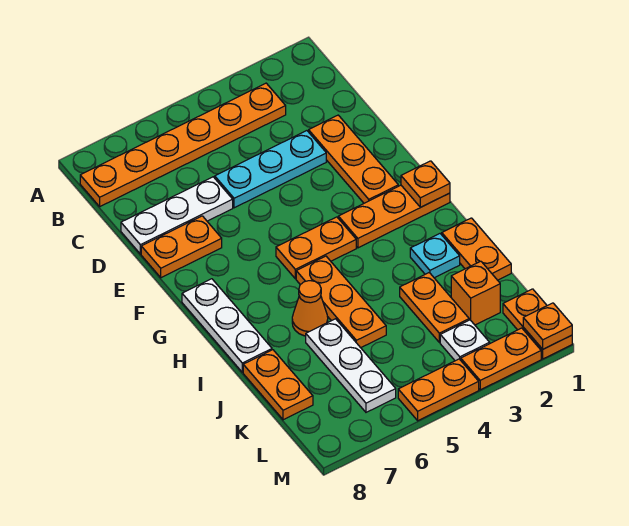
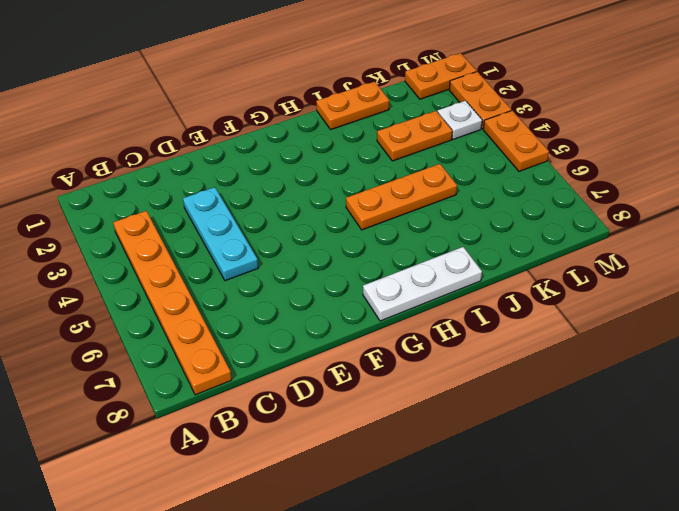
none -> orange 1x3 plate [309,115,398,203]
none -> white 1x3 plate [121,177,233,254]
none -> orange 1x2 plate [141,216,222,278]

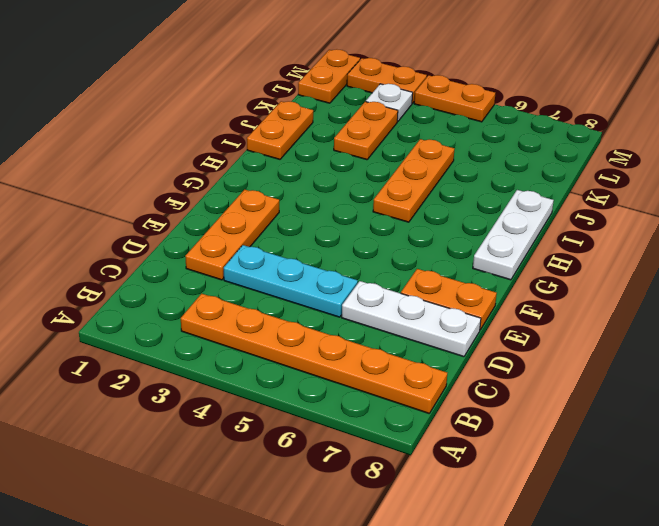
none -> orange 1x3 plate [338,185,450,248]
none -> orange 1x2 plate [276,217,356,279]
none -> cyan 1x1 plate [410,234,460,278]

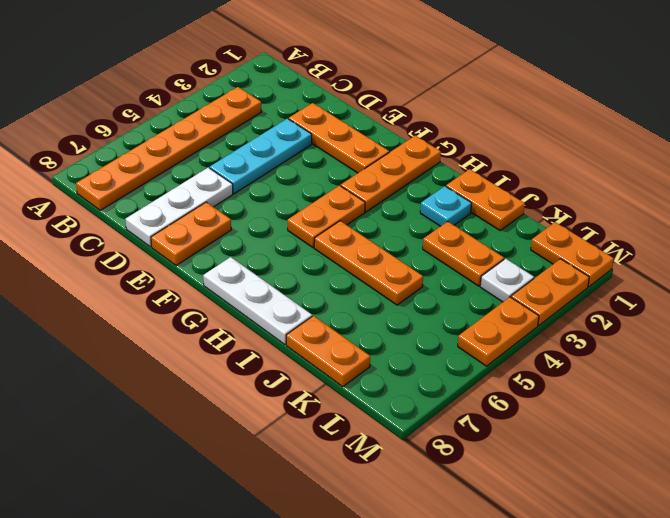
none -> orange 1x1 cone [292,281,328,336]
none -> white 1x3 plate [306,319,396,412]
none -> orange 1x1 brick [451,261,500,325]

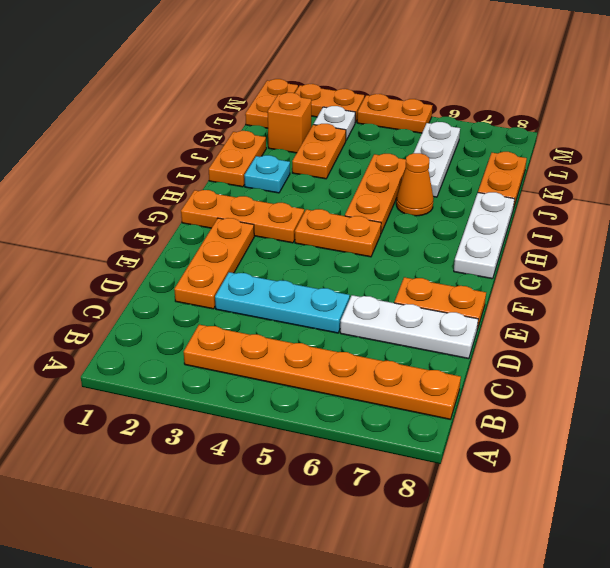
none -> orange 1x1 plate [401,161,450,207]
none -> orange 1x1 plate [523,303,572,349]

